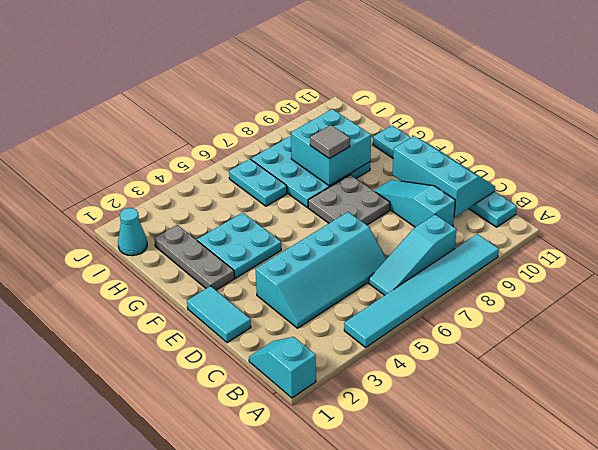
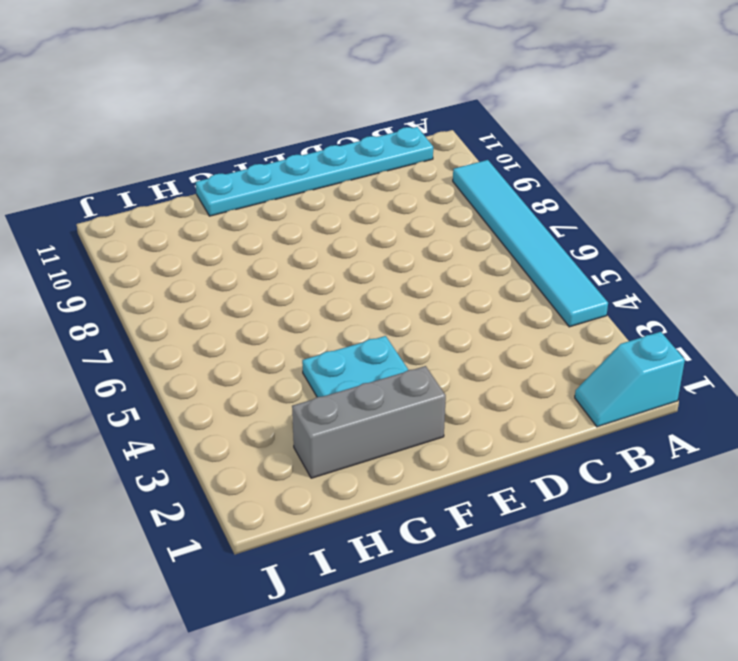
grey 1x3 brick [292,366,446,478] -> grey 1x3 plate [154,225,234,290]
none -> cyan 1x3 slope [369,215,457,295]
none -> cyan 2x4 slope [256,212,386,328]
none -> cyan 1x3 slope [374,180,455,227]

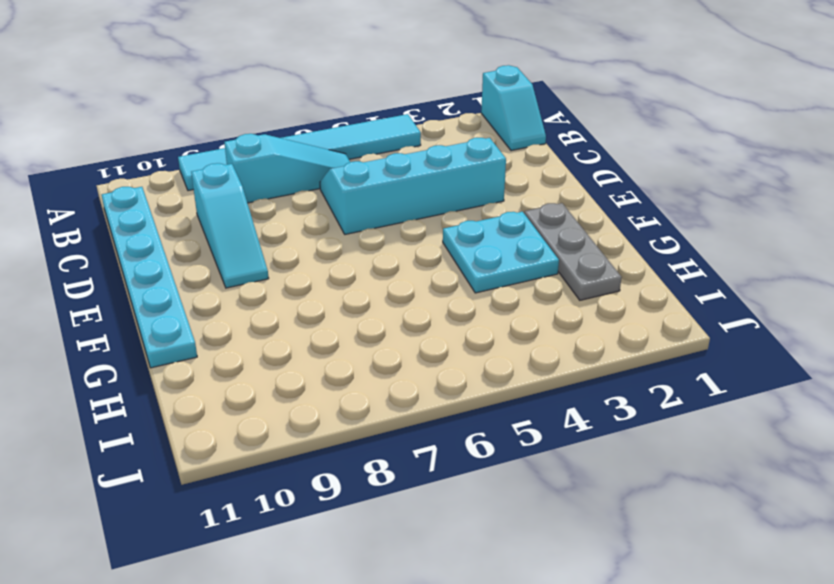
none -> cyan 1x2 tile [187,286,251,343]
none -> grey 2x2 plate [308,175,390,225]
none -> cyan 3x3 plate [251,136,370,208]

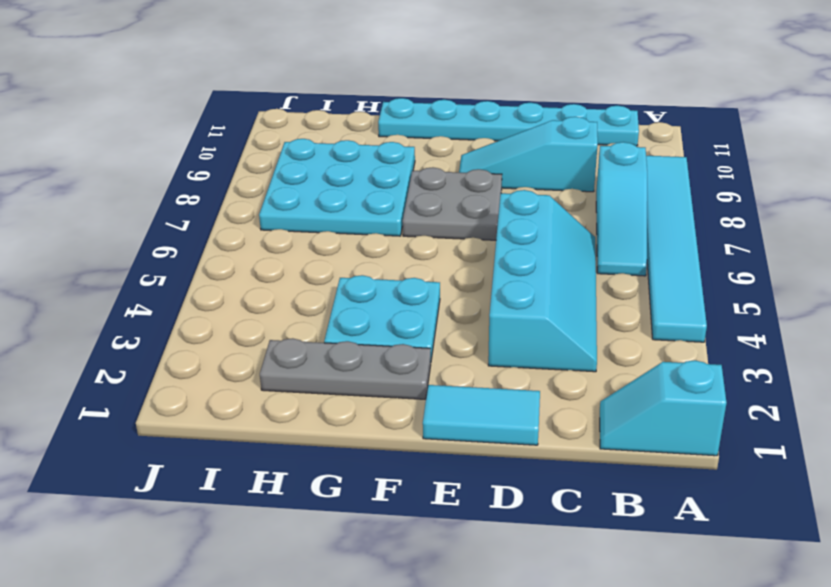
none -> cyan 1x2 plate [229,159,287,206]
none -> cyan 1x1 cone [118,208,147,256]
none -> cyan 2x3 slope [393,136,495,217]

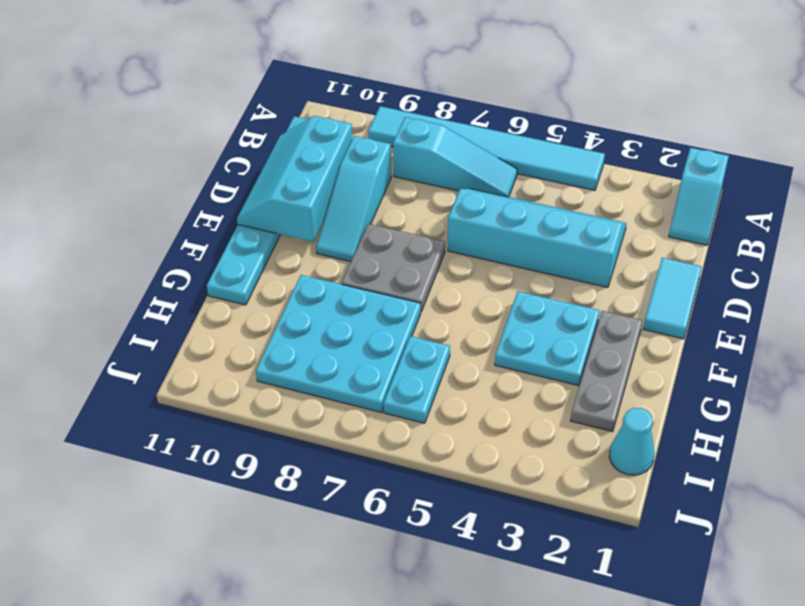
none -> cyan 2x2 brick [291,109,371,186]
none -> grey 1x1 tile [310,125,350,159]

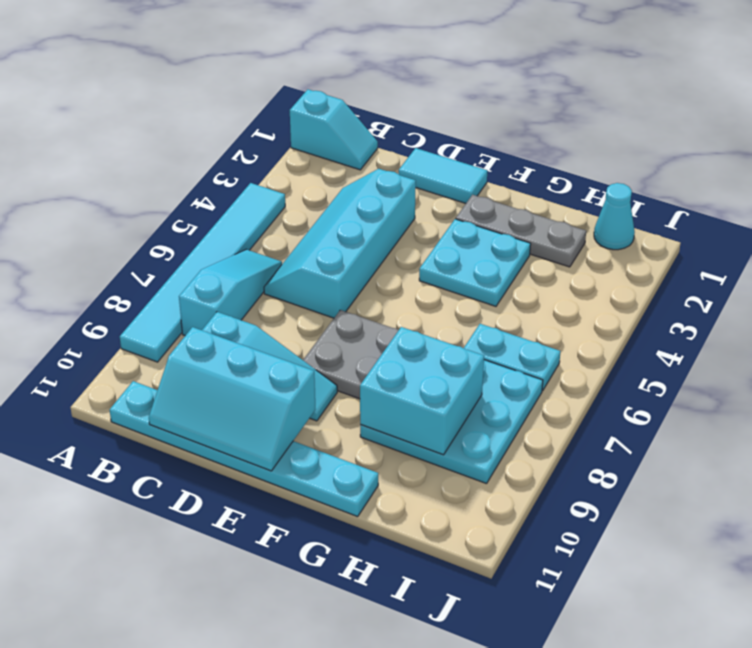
none -> grey 1x1 tile [310,125,350,159]

